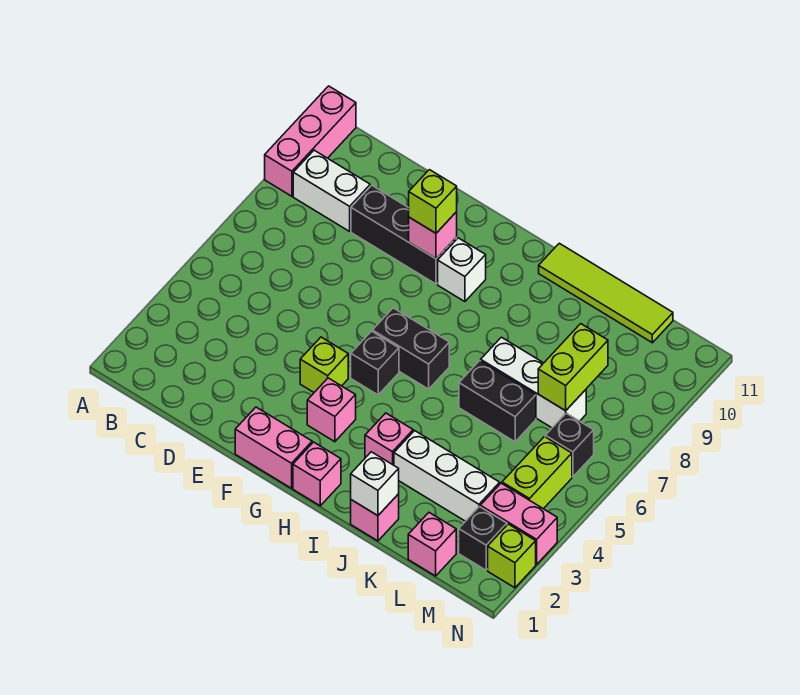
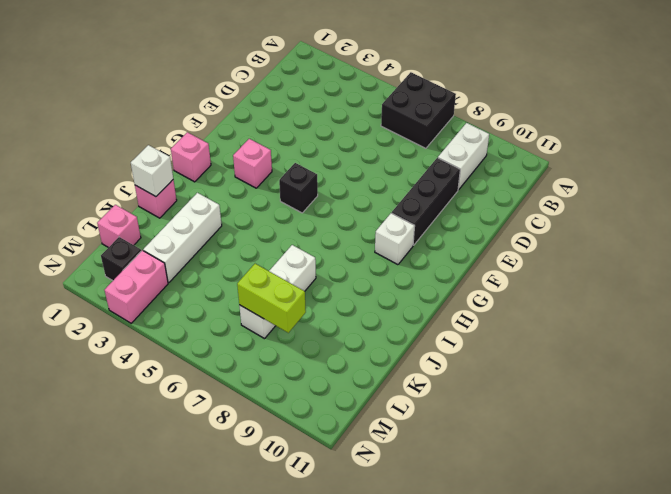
black 2x2 brick [381,72,456,148] -> none
none -> pink 1x3 brick [265,86,356,196]
none -> pink 1x2 brick [235,407,312,488]
none -> lime 1x1 brick [300,337,348,392]

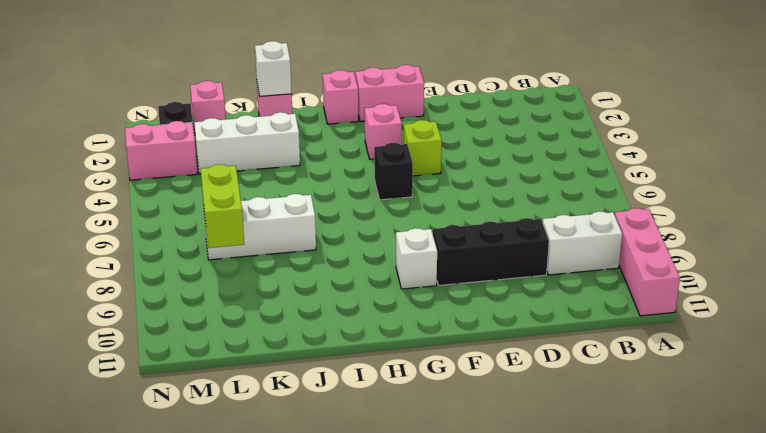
none -> black 1x2 brick [372,308,449,389]
none -> pink 1x1 brick [365,413,413,465]
none -> lime 1x4 tile [539,243,673,343]

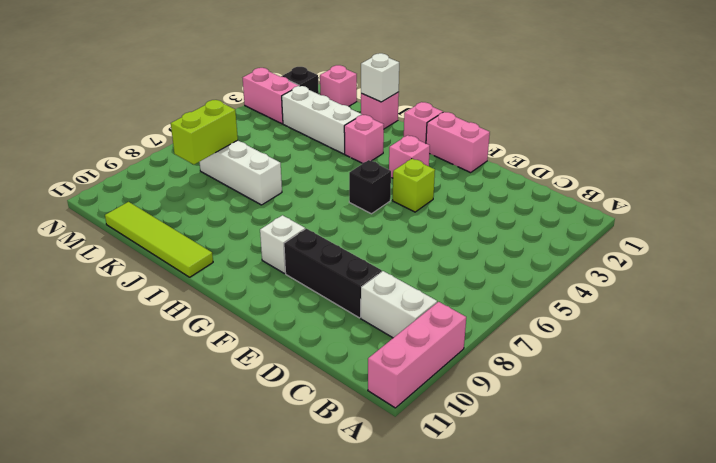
none -> black 1x2 brick [372,308,449,389]
none -> black 1x2 brick [459,361,536,442]
none -> lime 1x2 brick [502,437,572,509]

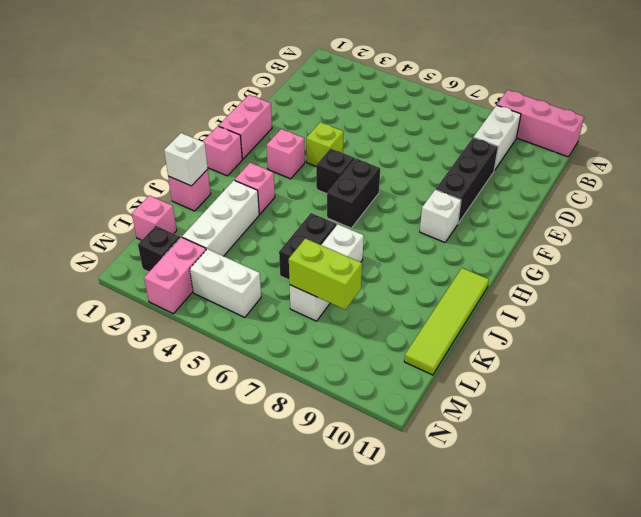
white 1x2 brick [190,249,261,317] -> lime 1x2 brick [502,437,572,509]
none -> black 1x1 brick [545,413,594,477]
none -> lime 1x1 brick [488,524,536,588]
none -> pink 1x1 brick [409,212,457,259]

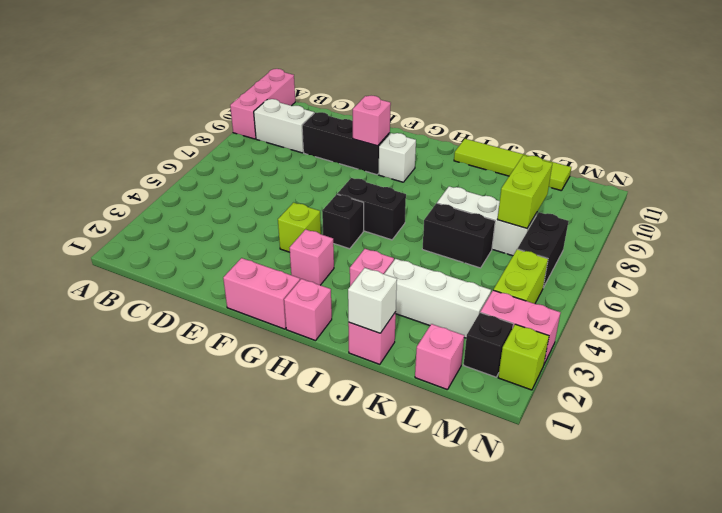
black 1x2 brick [518,212,569,288] -> black 1x1 brick [545,413,594,477]
none -> lime 1x1 brick [409,170,457,233]

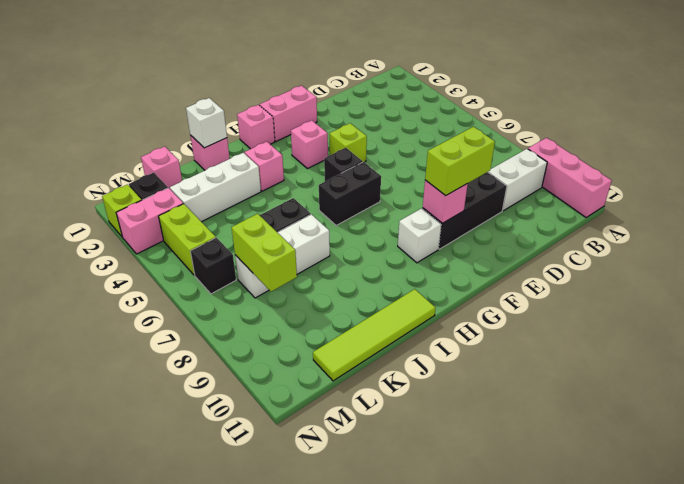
lime 1x2 brick [425,127,495,196] -> lime 1x1 brick [409,170,457,233]

